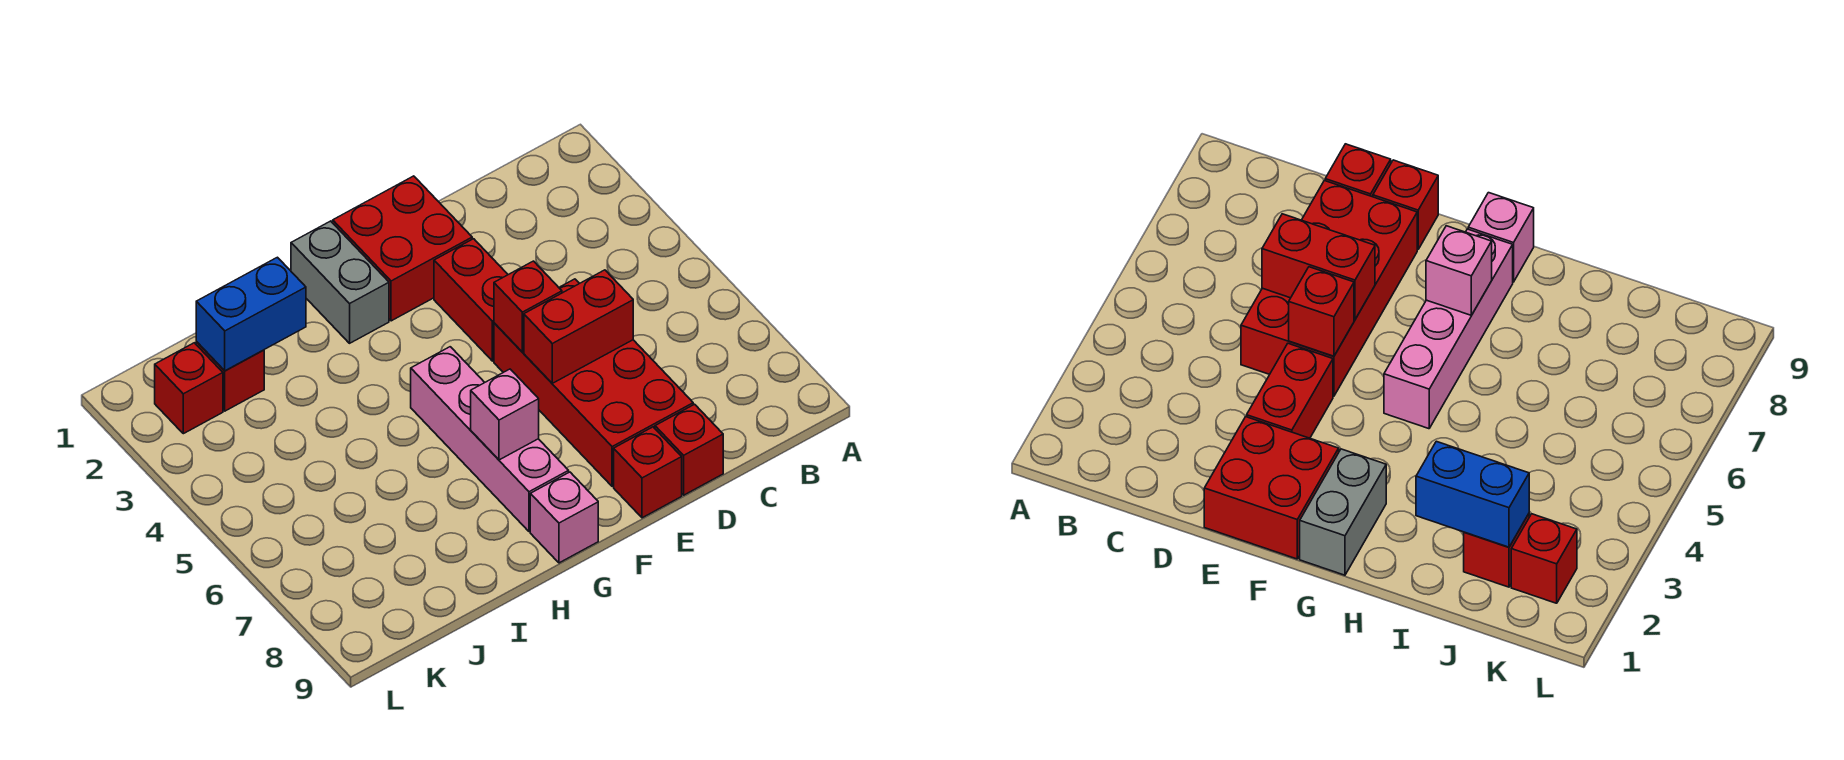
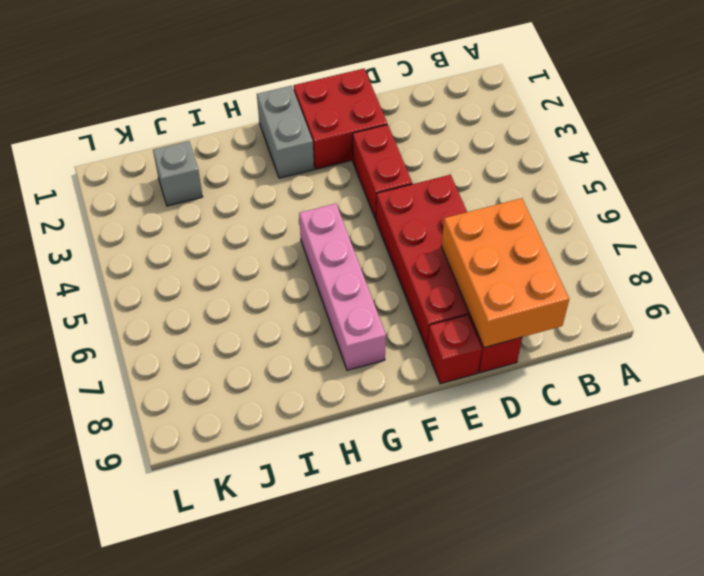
orange 2x3 brick [441,198,569,348] -> none
grey 1x1 brick [153,141,203,206] -> red 1x1 brick [196,342,264,411]
none -> pink 1x1 brick [530,472,598,563]
none -> red 1x1 brick [155,343,223,434]
none -> red 1x2 brick [524,270,633,383]

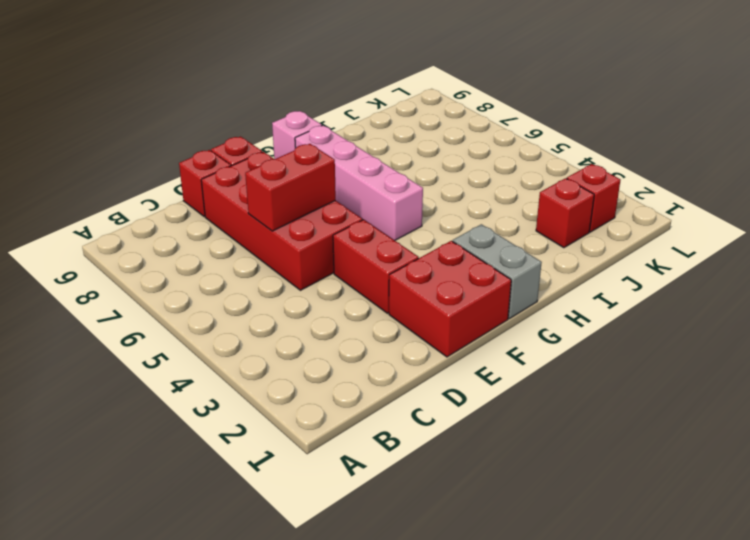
none -> red 1x1 brick [494,261,562,352]
none -> pink 1x1 brick [471,369,539,460]
none -> blue 1x2 brick [196,257,306,371]

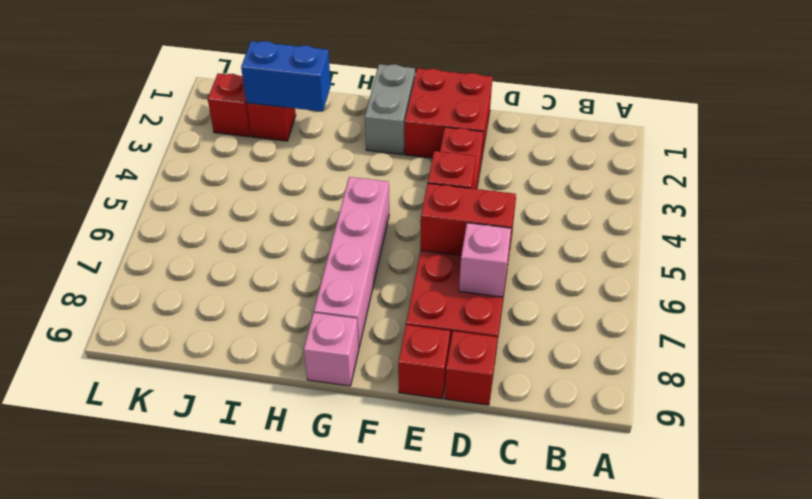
pink 1x1 brick [459,223,511,297] -> pink 1x1 brick moved to [471,369,539,460]

